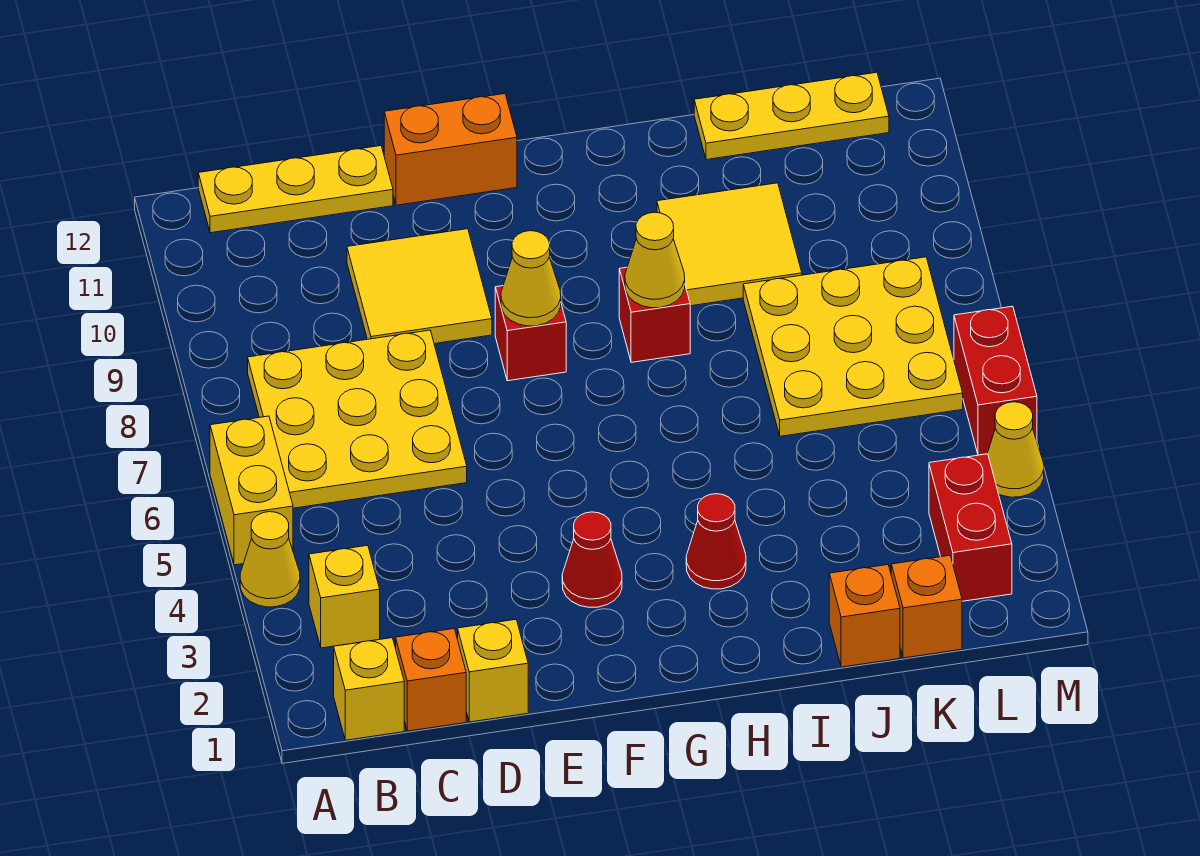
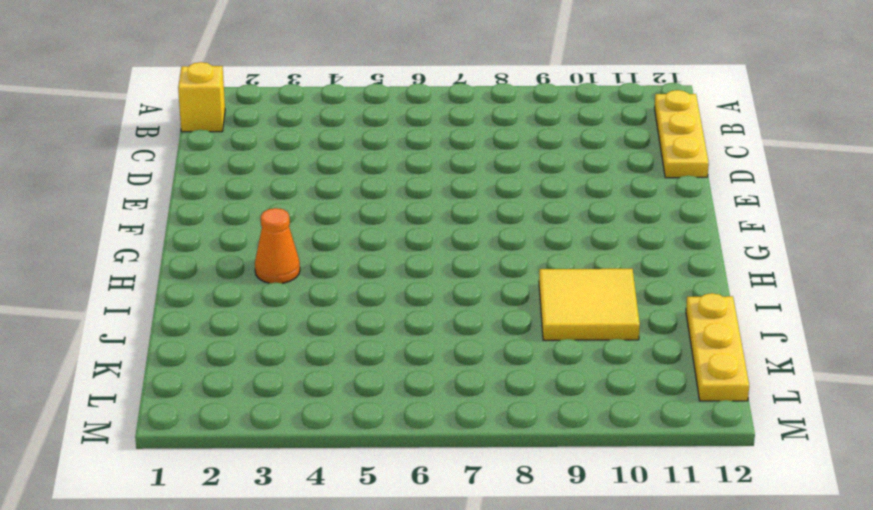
orange 1x1 cone [255,208,300,283] -> red 1x1 cone [686,494,746,589]
none -> yellow 1x1 cone [240,512,300,607]
none -> yellow 1x2 brick [210,416,293,565]
none -> yellow 1x1 brick [309,545,380,648]

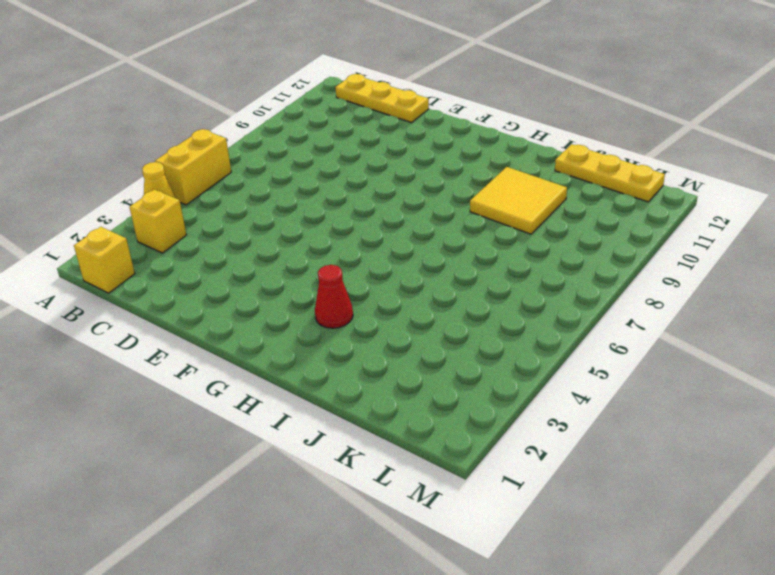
none -> yellow 3x3 plate [248,330,467,508]
none -> orange 1x1 brick [396,629,466,731]
none -> yellow 1x1 brick [458,620,528,722]

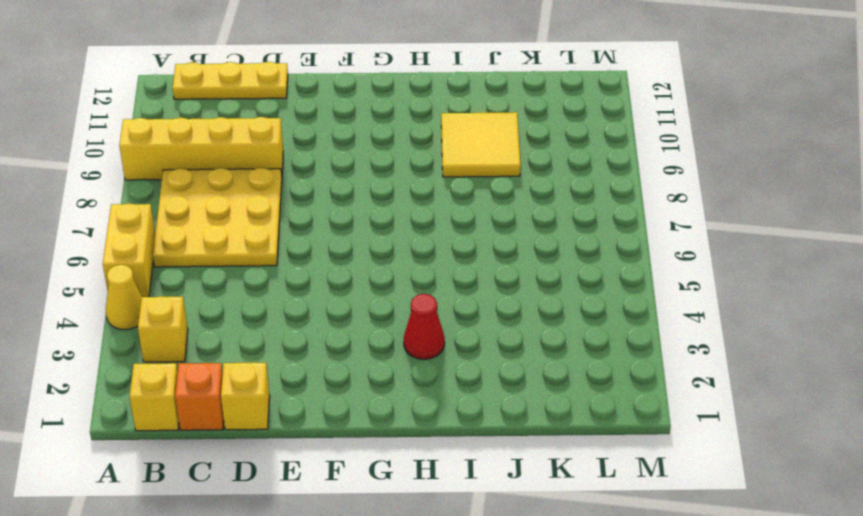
yellow 1x4 brick [119,117,283,180] -> yellow 2x2 tile [347,229,492,344]
none -> orange 1x2 brick [384,94,517,205]
none -> red 1x1 cone [562,512,622,607]
none -> red 1x1 brick [495,286,566,381]

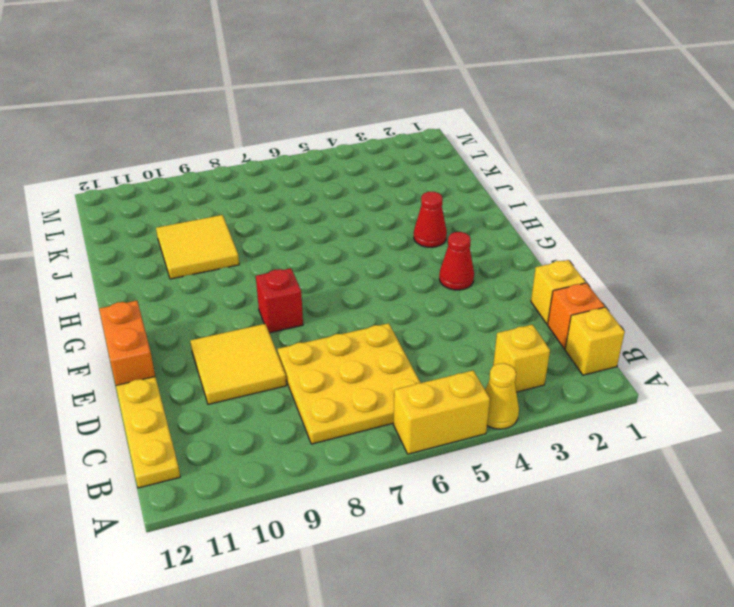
none -> red 1x1 brick [619,267,690,362]
none -> orange 1x1 brick [829,565,900,667]
none -> yellow 3x3 plate [743,257,963,436]

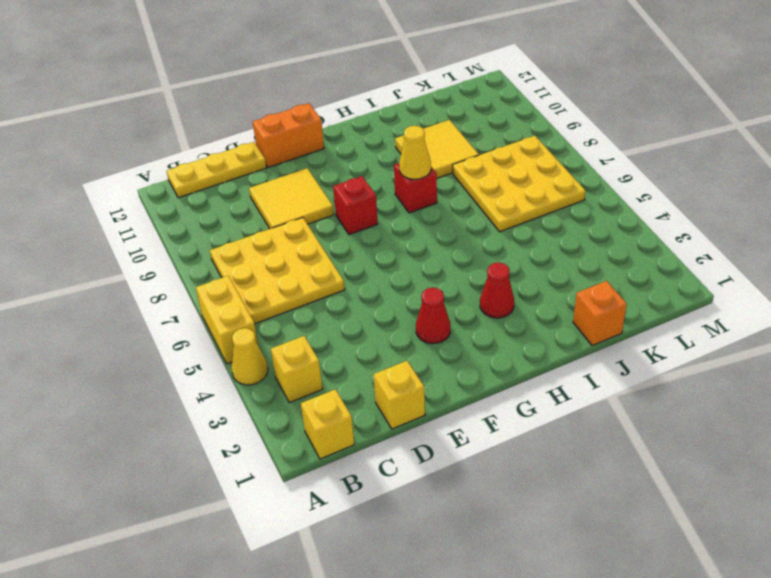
none -> orange 1x1 brick [396,629,466,731]
none -> yellow 1x3 plate [694,72,889,160]
none -> orange 1x1 brick [891,555,962,658]

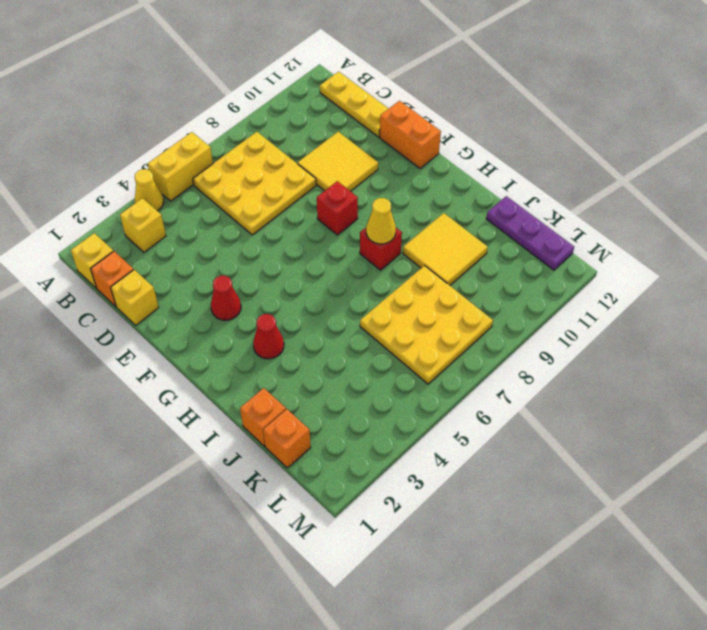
purple 1x3 plate [486,196,574,270] -> yellow 1x3 plate [694,72,889,160]
none -> red 1x2 brick [929,454,1012,601]
none -> yellow 1x1 cone [987,402,1044,497]
none -> red 1x2 brick [954,306,1037,455]

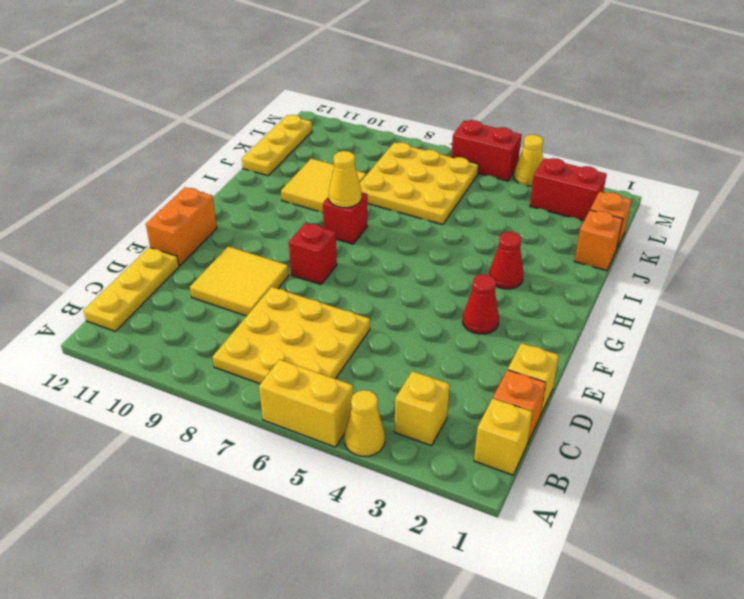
none -> yellow 1x1 cone [501,231,561,326]

